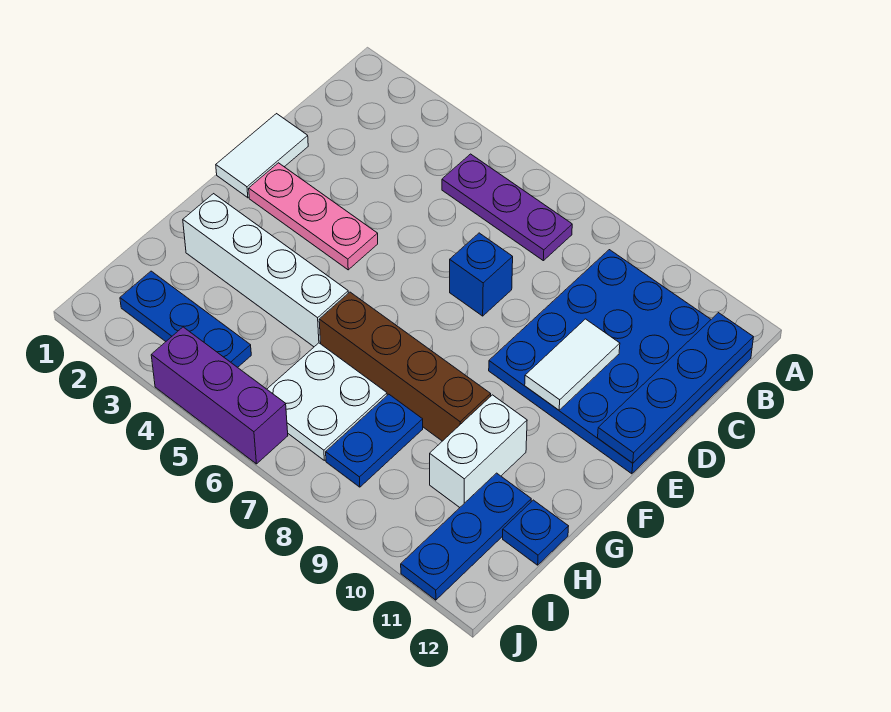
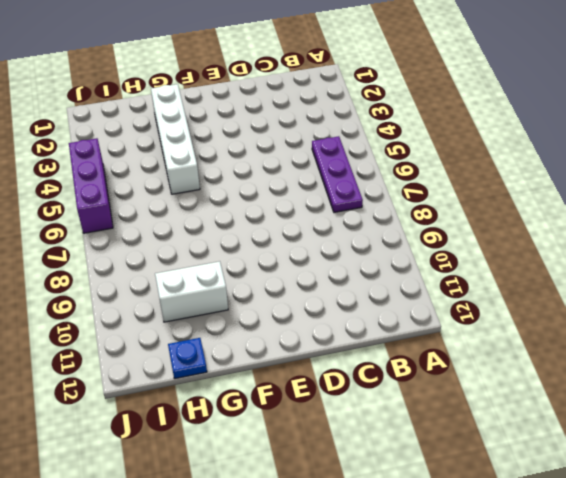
none -> blue 4x4 plate [489,250,752,474]
none -> white 1x2 tile [216,114,308,198]
none -> blue 1x1 brick [450,233,513,316]

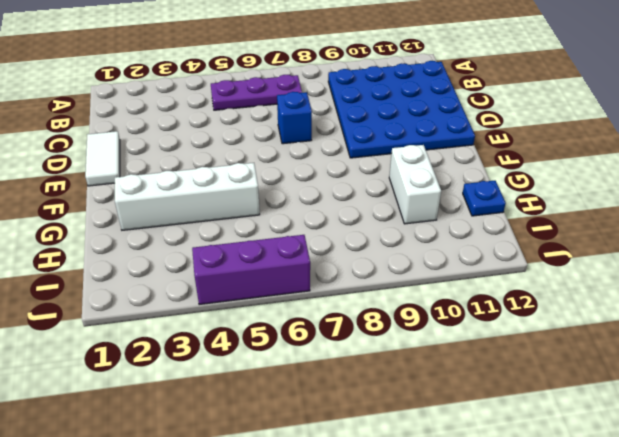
none -> pink 1x3 plate [249,163,378,270]
none -> brown 1x4 brick [319,292,491,441]
none -> white 2x2 plate [267,343,387,460]

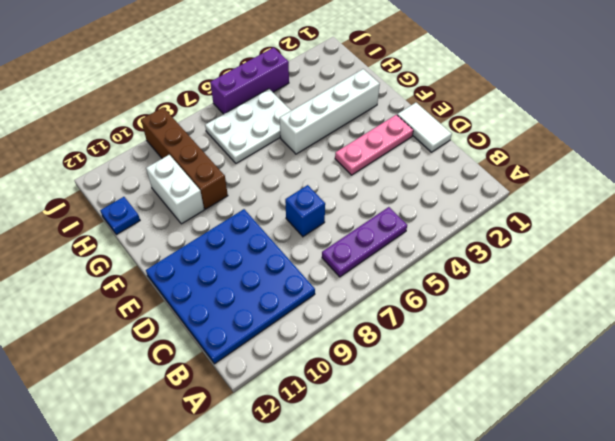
brown 1x4 brick [141,107,228,209] -> brown 1x4 brick turned to [319,292,491,441]
white 2x3 plate [205,89,291,163] -> white 2x2 plate [267,343,387,460]
none -> blue 1x2 plate [326,394,423,487]
none -> blue 1x3 plate [401,473,531,600]
none -> blue 1x3 plate [120,271,251,367]

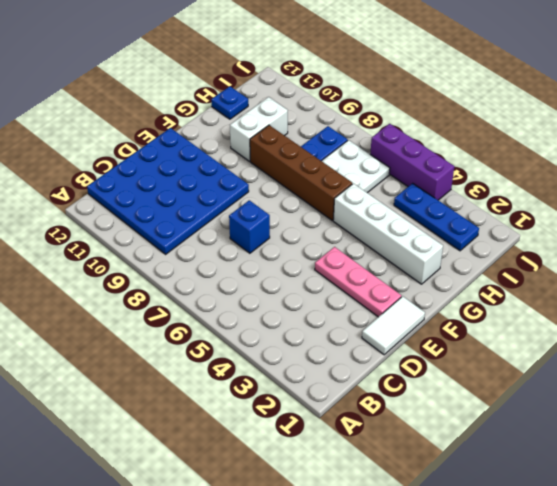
none -> purple 1x3 plate [442,154,572,261]
none -> blue 1x3 plate [401,473,531,600]
none -> blue 1x4 plate [598,313,753,463]

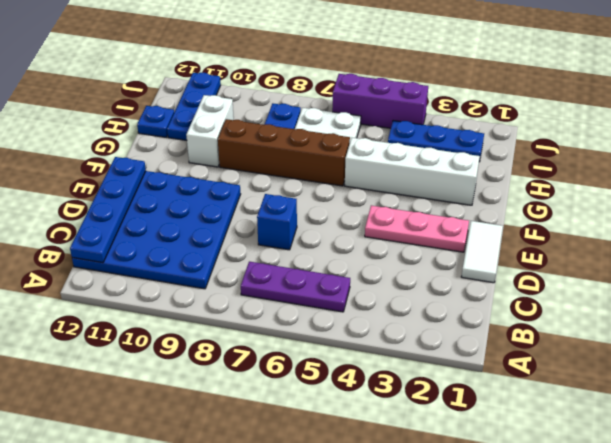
none -> white 1x2 tile [525,319,620,410]

